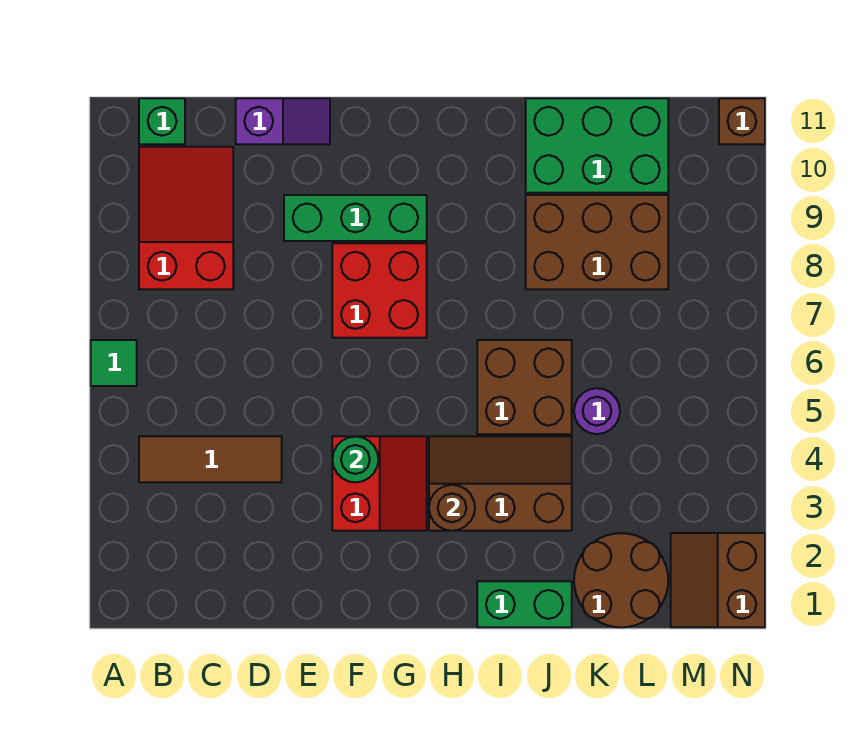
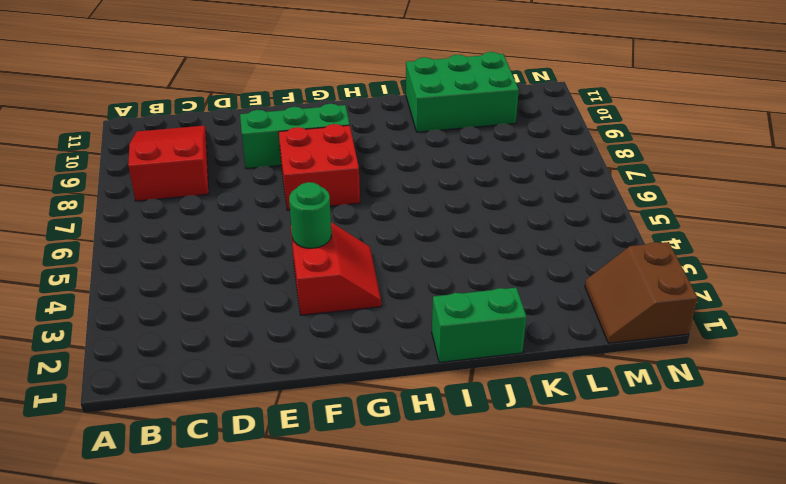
none -> green 1x1 tile [91,340,137,386]
none -> brown 1x3 tile [139,436,282,482]
none -> green 1x1 brick [139,98,185,144]

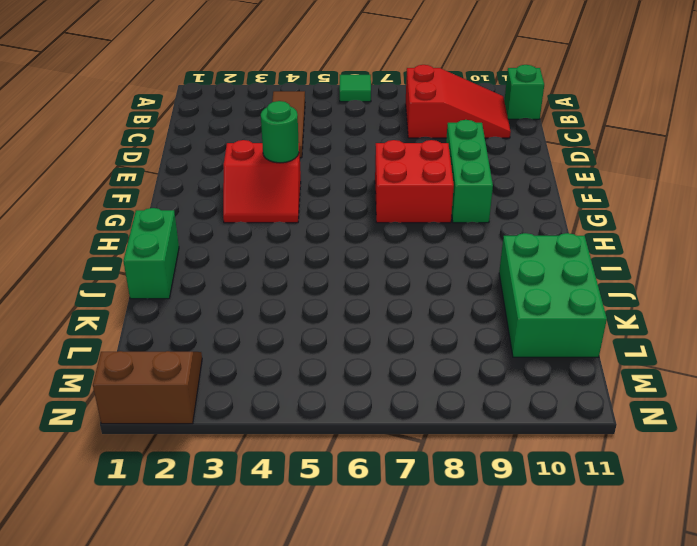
none -> purple 1x2 slope [236,98,330,144]
none -> brown 2x3 slope [429,436,572,531]
none -> brown 2x2 brick [477,340,572,434]

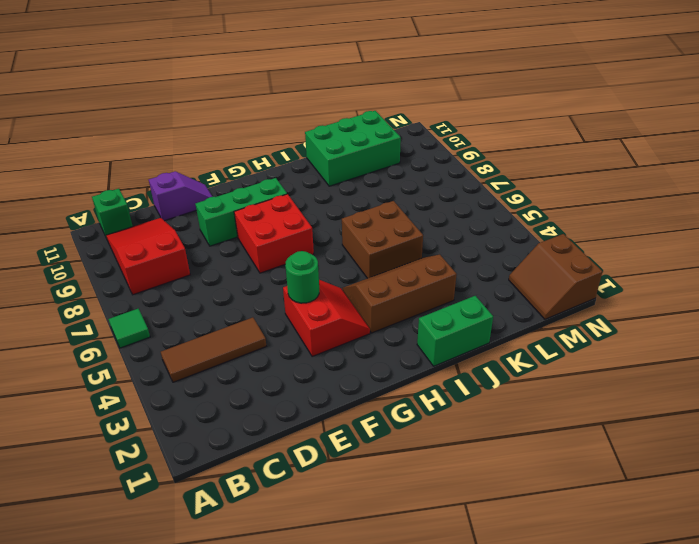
none -> brown 2x3 brick [526,195,668,289]
none -> brown 2x2 round brick [574,533,668,627]
none -> purple 1x1 round brick [574,388,620,434]

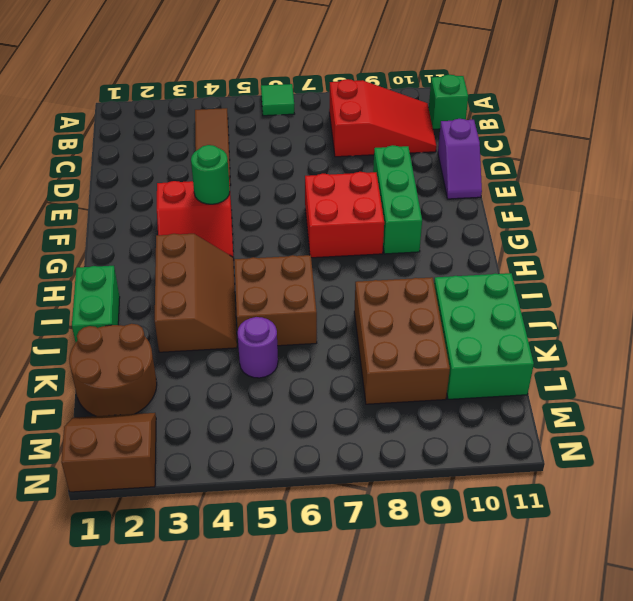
none -> brown 1x1 brick [719,98,765,144]
none -> brown 1x1 round brick [429,485,475,531]

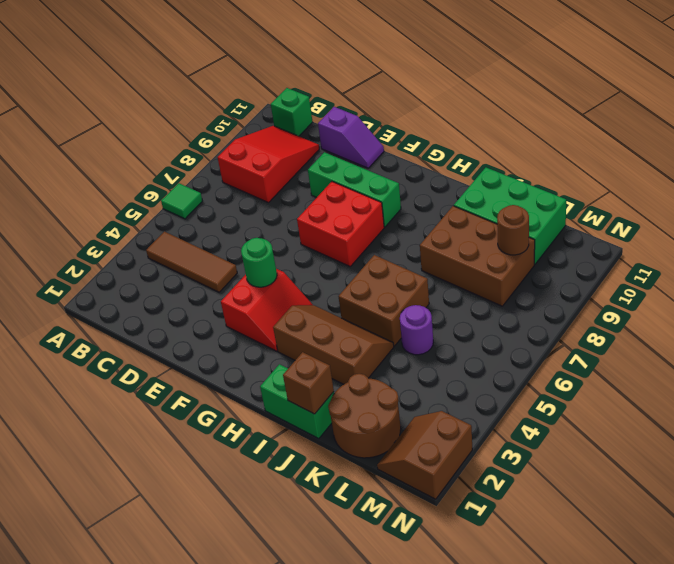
brown 1x1 brick [283,352,334,414] -> brown 1x1 brick moved to [719,98,765,144]
brown 1x1 round brick [497,205,529,255] -> brown 1x1 round brick moved to [429,485,475,531]

